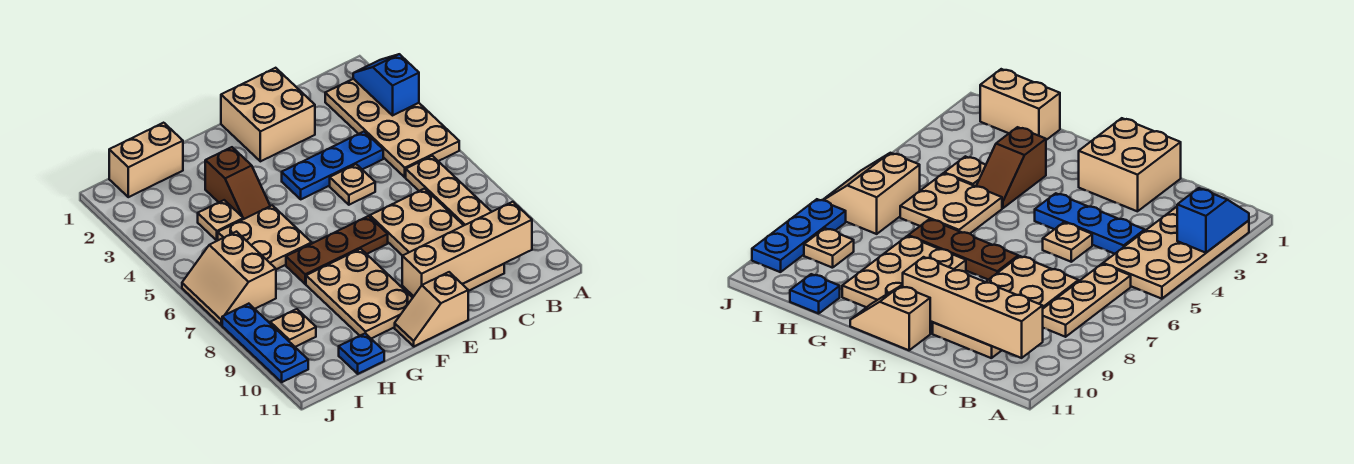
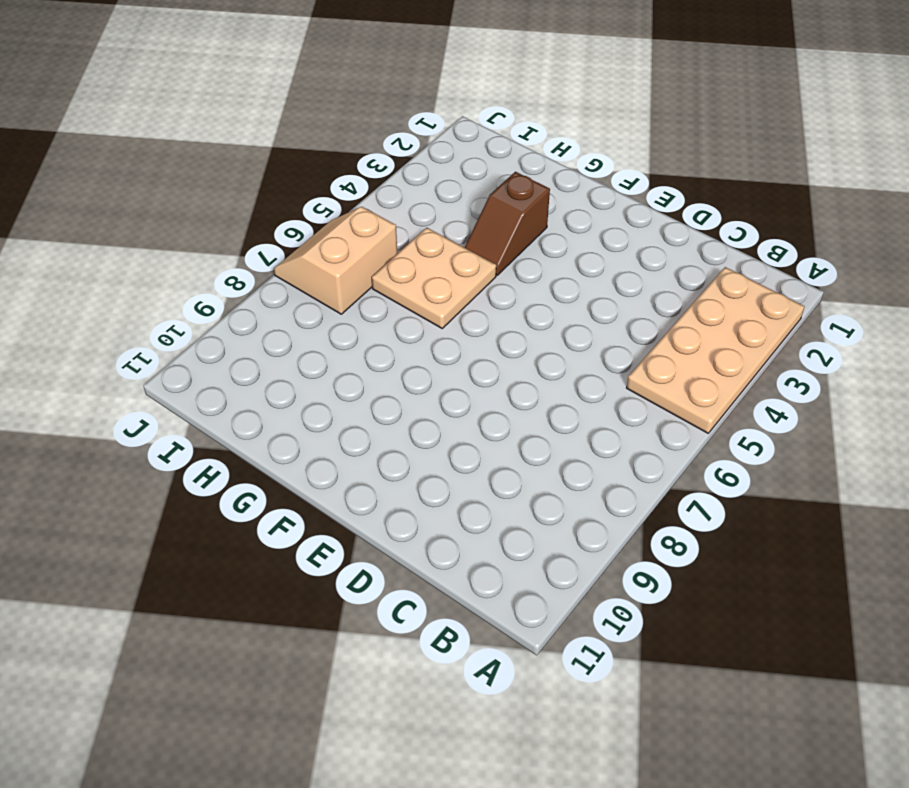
none -> tan 1x3 plate [406,156,491,225]
none -> blue 1x3 plate [282,132,383,199]
none -> tan 2x4 plate [370,189,504,291]

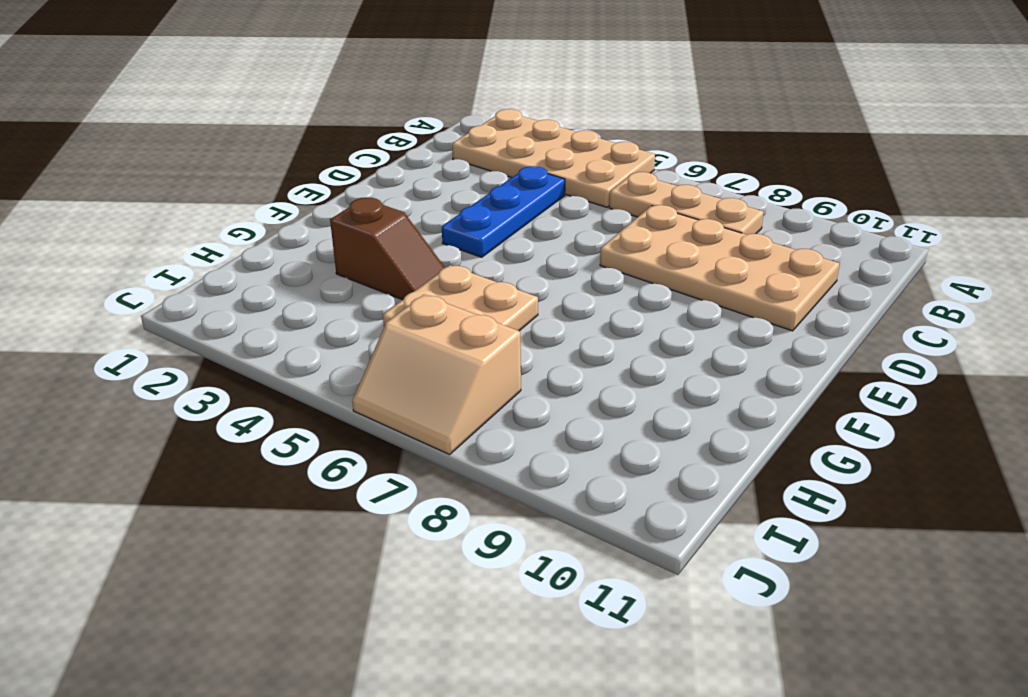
none -> tan 2x2 brick [221,68,315,161]
none -> tan 1x1 plate [330,164,375,205]
none -> brown 1x3 plate [286,216,388,284]

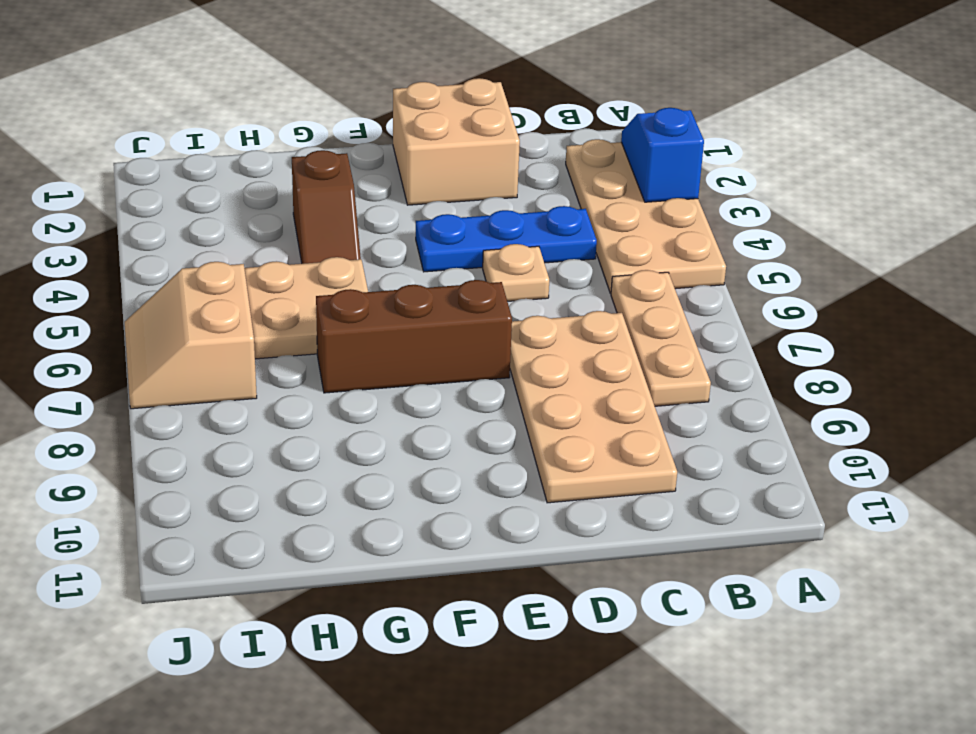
brown 1x3 brick [316,280,512,393] -> brown 1x3 plate [286,216,388,284]
none -> tan 1x2 slope [395,272,468,346]
none -> tan 2x3 plate [306,249,412,339]
none -> tan 1x2 brick [109,123,183,197]

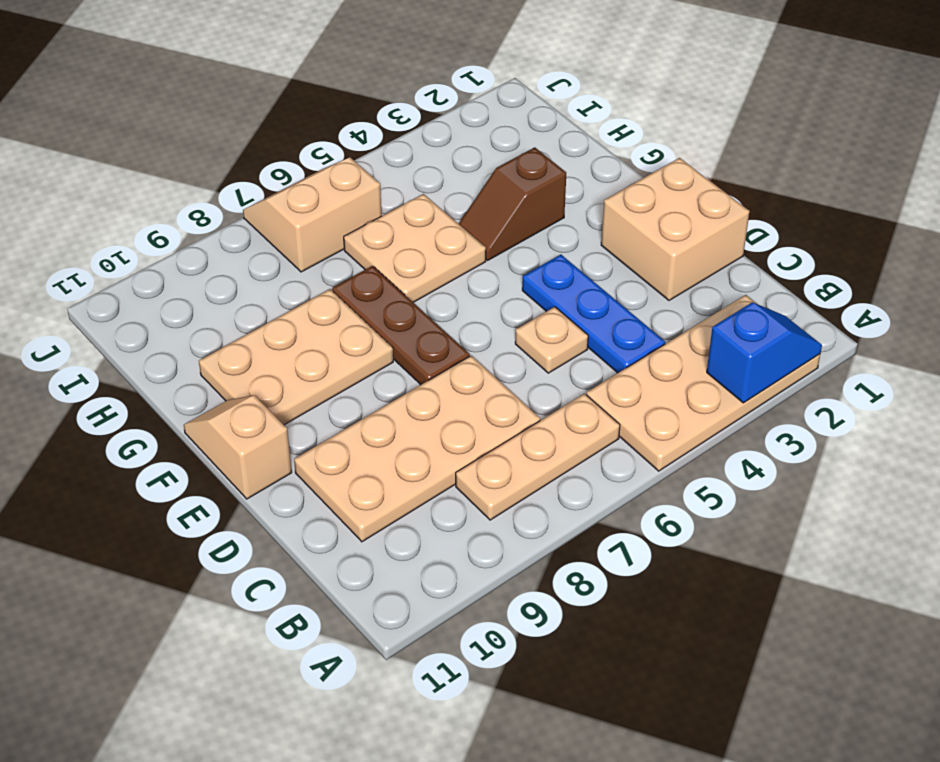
none -> tan 1x2 brick [109,123,183,197]
none -> tan 1x1 plate [198,200,243,241]
none -> blue 1x1 plate [339,333,384,374]

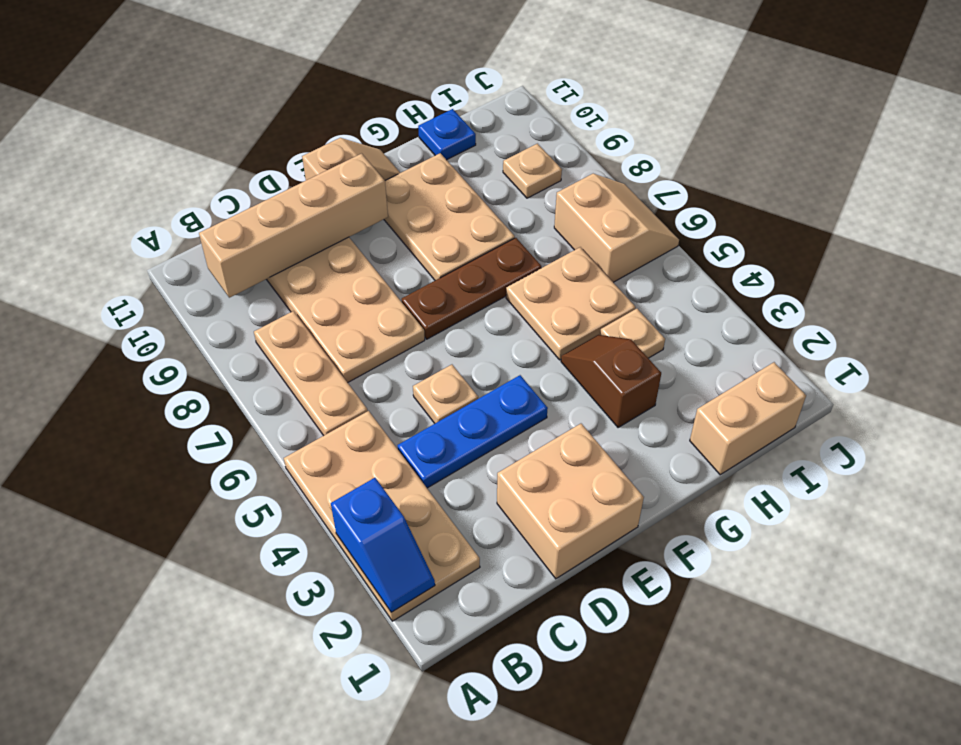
none -> blue 1x3 plate [222,304,308,382]

